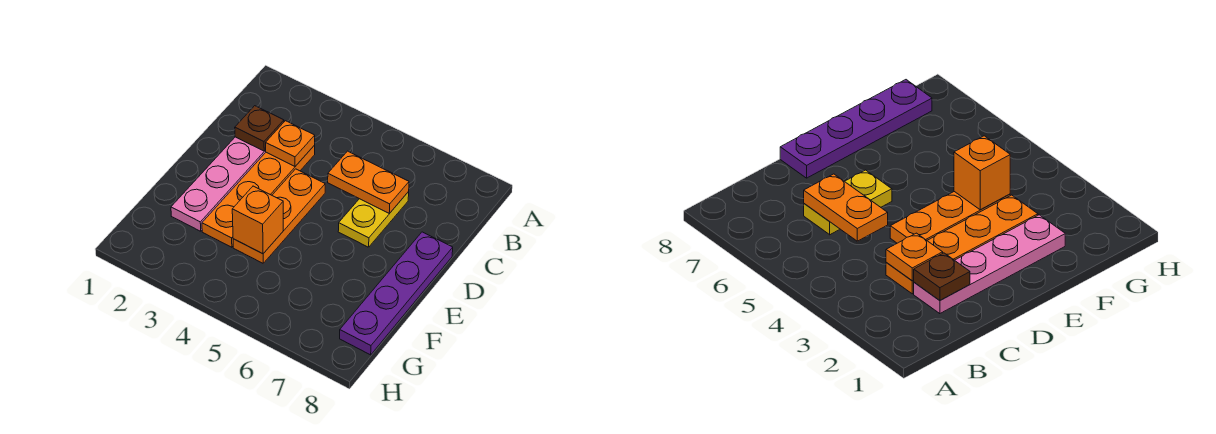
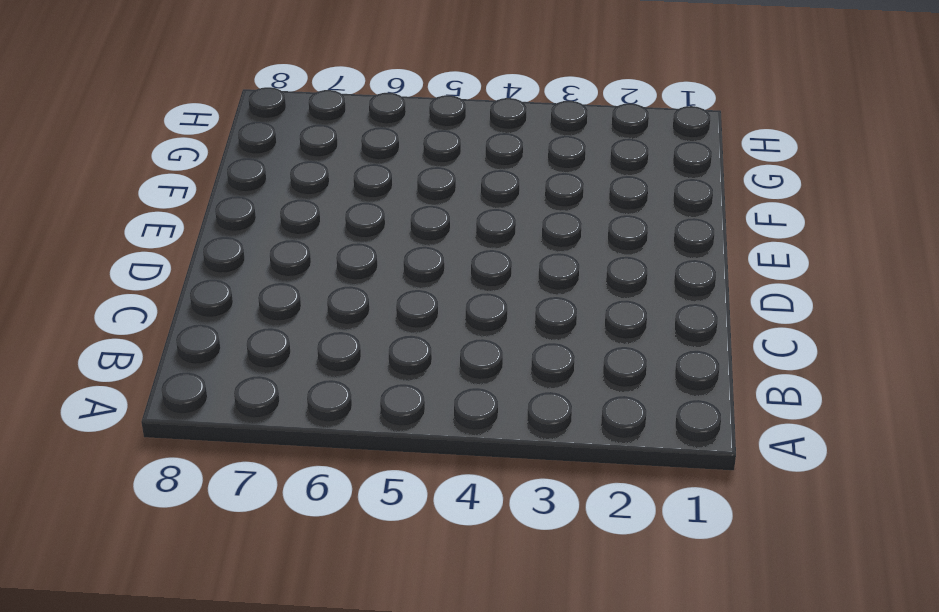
none -> pink 1x4 plate [171,137,266,231]
none -> orange 1x4 plate [202,145,315,247]

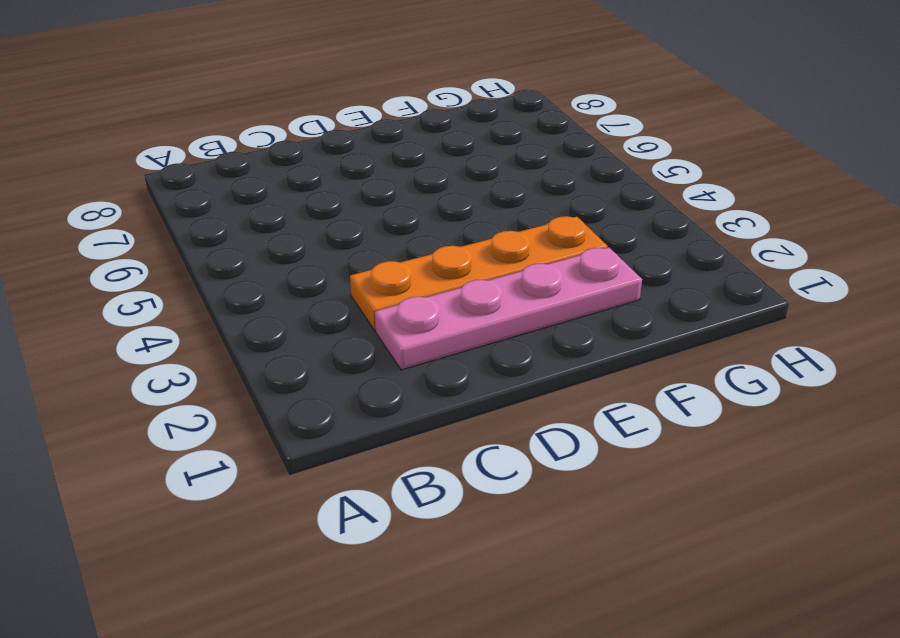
none -> yellow 1x2 plate [338,192,409,247]
none -> orange 1x3 plate [233,169,325,263]

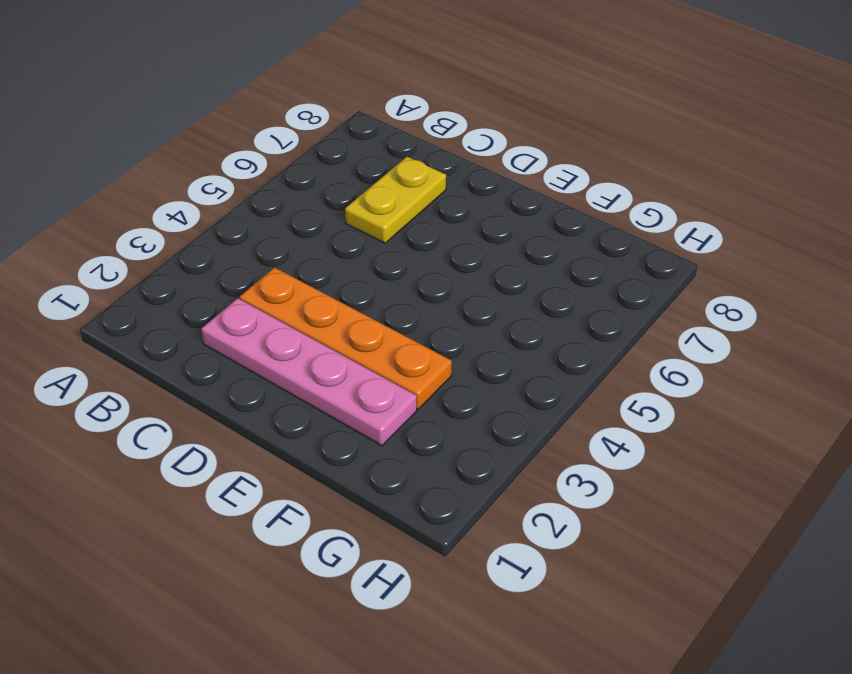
yellow 1x2 plate [345,157,446,243] -> yellow 1x2 plate turned to [338,192,409,247]
none -> orange 1x3 plate [233,169,325,263]
none -> purple 1x4 plate [340,232,453,355]

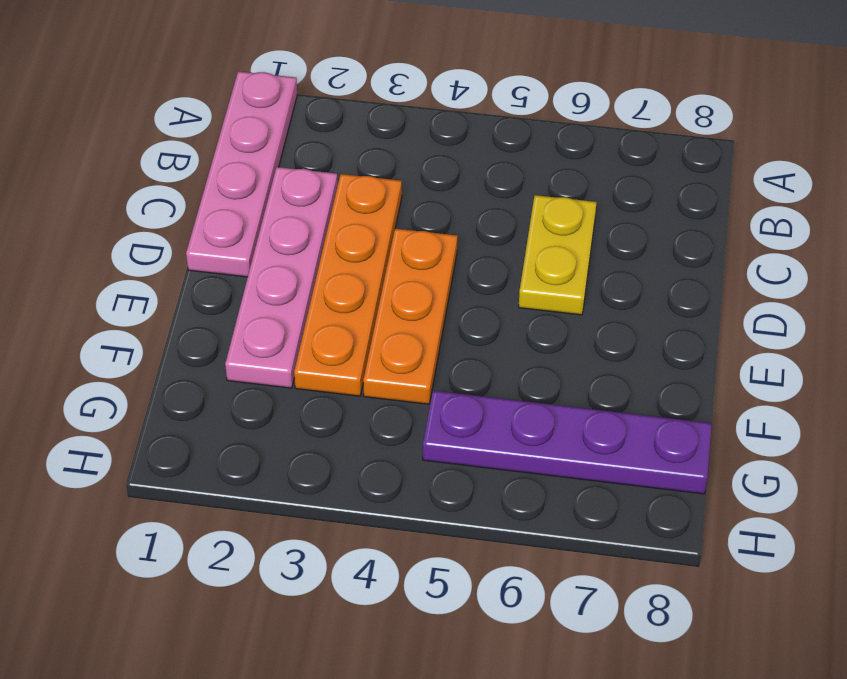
pink 1x4 plate [186,71,297,277] -> none
purple 1x4 plate [423,391,712,494] -> purple 1x4 plate turned to [340,232,453,355]
none -> brown 1x1 plate [235,106,284,151]
none -> orange 1x1 plate [266,121,315,166]

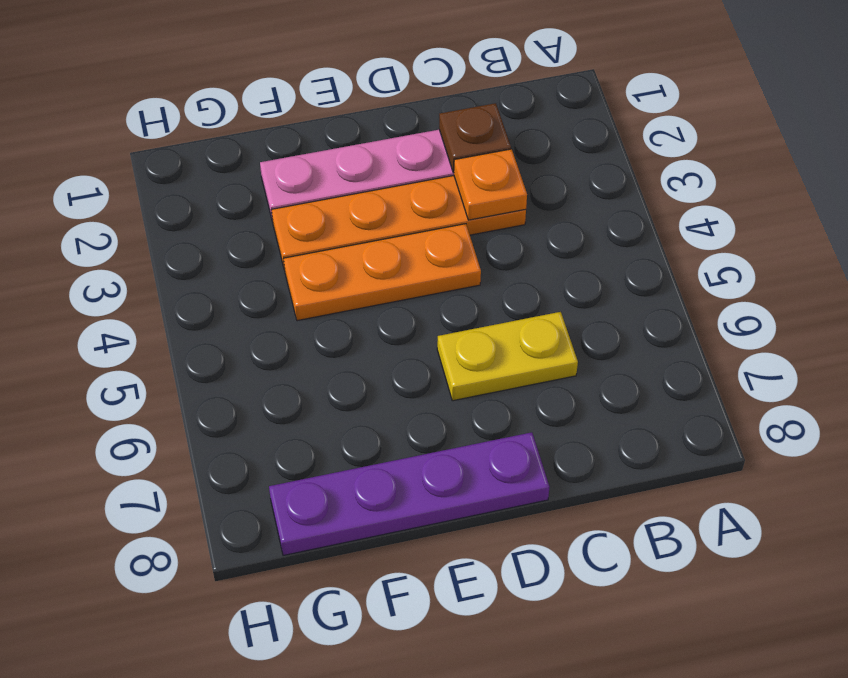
none -> orange 1x2 plate [328,151,409,214]
none -> orange 1x1 brick [232,186,283,254]

